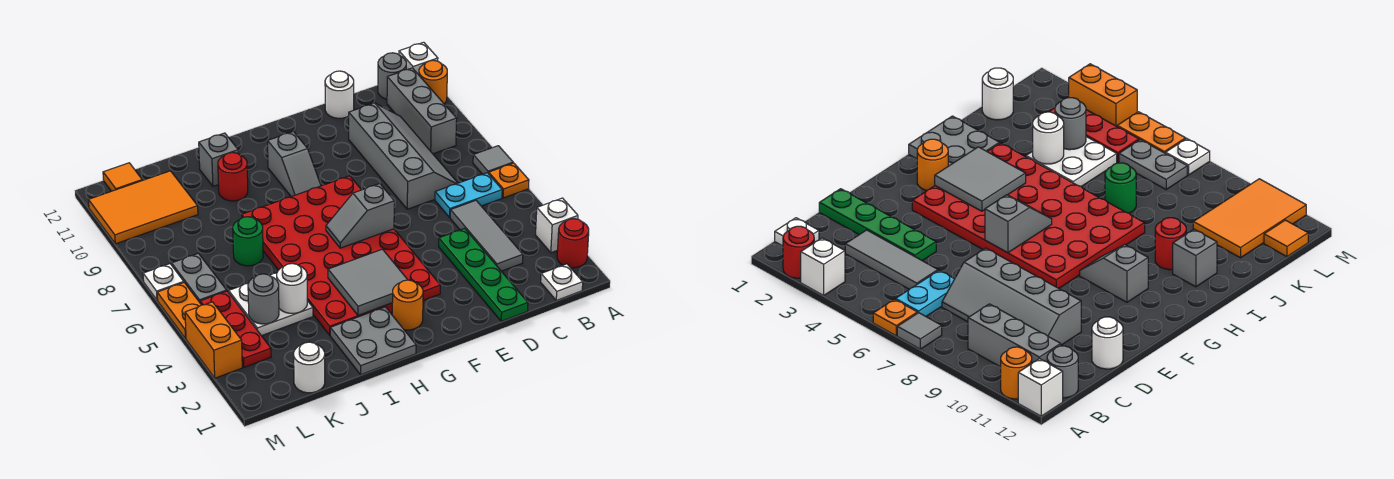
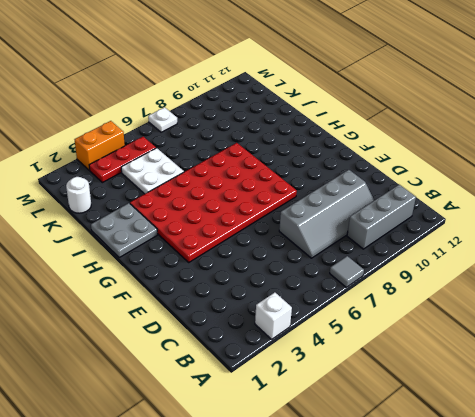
none -> red 1x1 round brick [557,219,589,268]
none -> orange 1x1 plate [489,163,529,198]
none -> orange 1x1 round brick [419,60,447,104]
none -> white 1x1 brick [399,42,438,75]

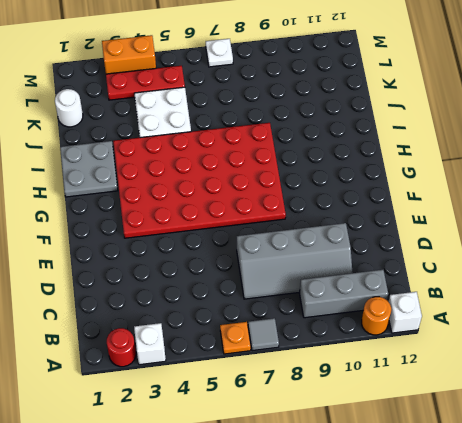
none -> white 1x1 plate [541,264,583,300]
none -> cyan 1x2 plate [435,173,502,217]
none -> grey 1x1 round brick [378,53,406,99]
none -> grey 1x3 tile [450,200,523,271]

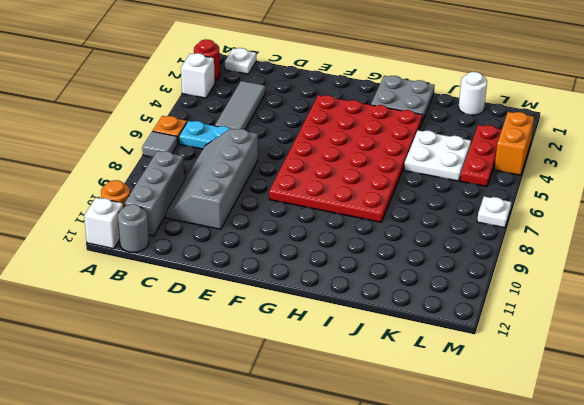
none -> green 1x4 plate [439,228,528,321]
none -> white 1x1 round brick [325,71,354,118]
none -> orange 1x1 round brick [392,280,423,330]
none -> grey 1x2 slope [268,132,321,197]

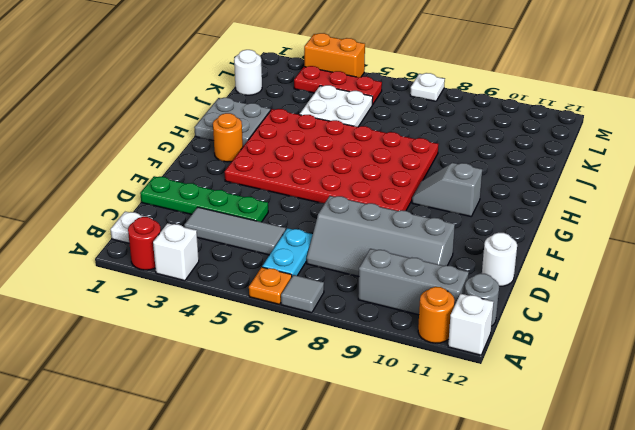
none -> red 1x1 round brick [218,153,248,201]
none -> grey 1x1 brick [199,133,238,186]
none -> green 1x1 round brick [233,217,263,266]
none -> orange 2x3 tile [89,171,198,244]

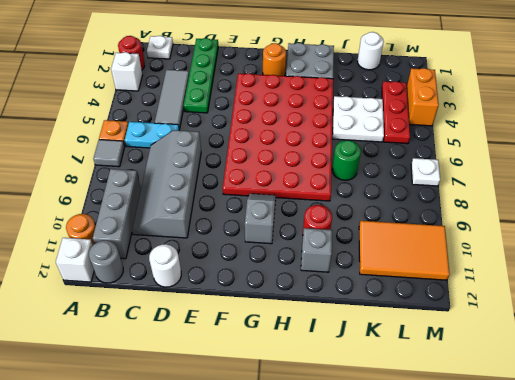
none -> grey 1x2 plate [172,253,227,302]
none -> orange 1x1 tile [103,163,142,191]
none -> orange 1x2 plate [157,283,201,339]
none -> grey 1x2 slope [326,184,394,248]

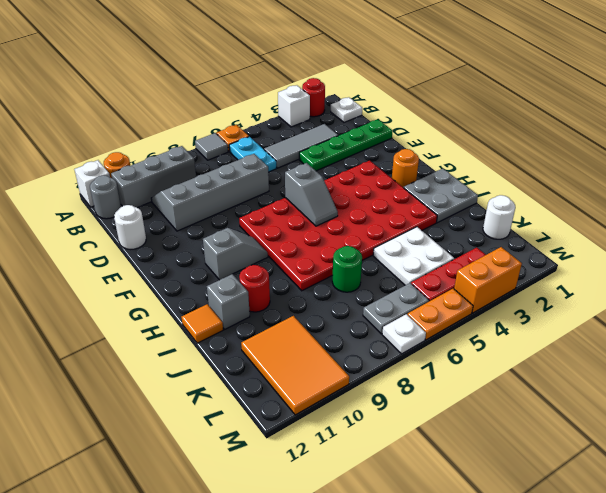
orange 1x1 tile [181,304,223,343] -> orange 1x1 tile moved to [103,163,142,191]
none -> grey 2x2 tile [328,249,407,315]
none -> white 1x1 round brick [277,264,307,313]
none -> grey 1x1 round brick [248,274,279,324]

